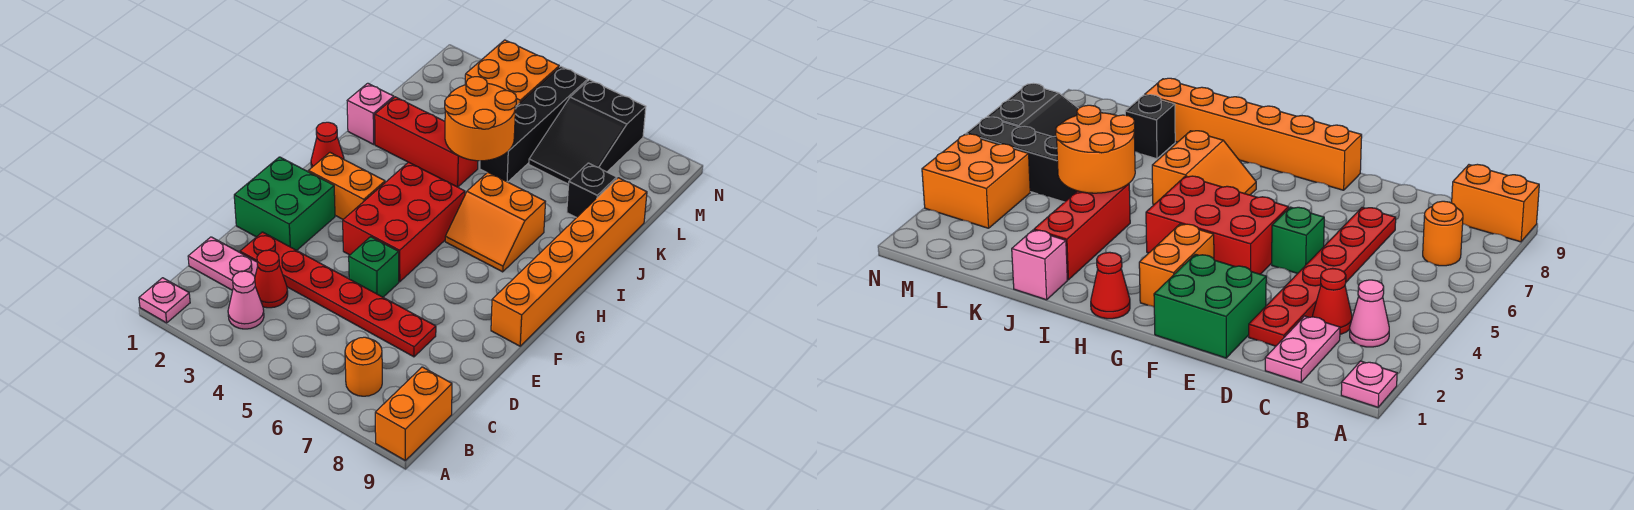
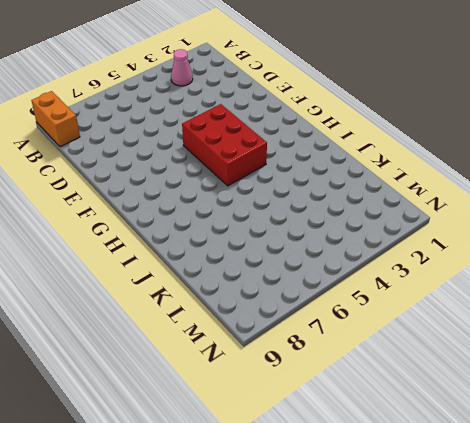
none -> pink 1x1 plate [139,278,190,323]
none -> orange 1x1 round brick [345,337,382,396]
none -> pink 1x2 plate [188,237,258,291]

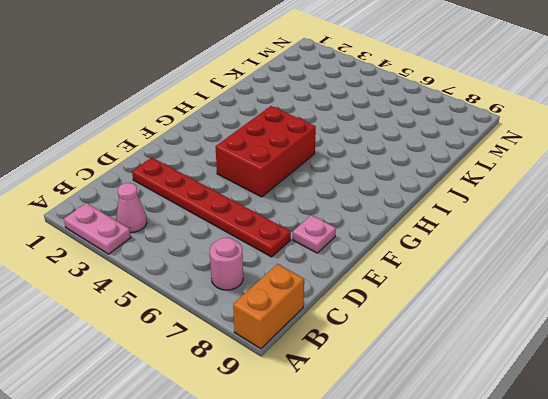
pink 1x2 plate [64,203,131,254] -> pink 1x2 plate moved to [188,237,258,291]
pink 1x1 round brick [210,238,243,290] -> orange 1x1 round brick [345,337,382,396]
pink 1x1 plate [293,215,336,253] -> pink 1x1 plate moved to [139,278,190,323]
none -> red 1x1 cone [255,250,288,308]
none -> green 2x2 brick [234,157,335,250]
none -> green 1x1 brick [349,237,399,297]

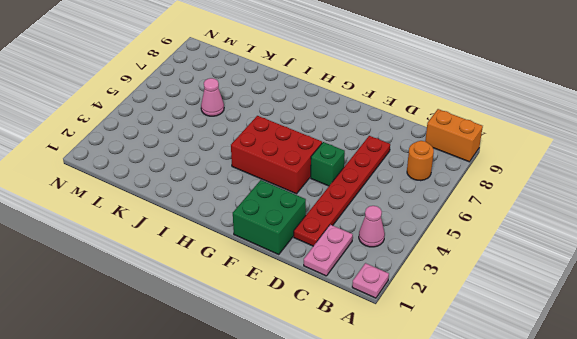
pink 1x1 cone [201,78,224,116] -> none
none -> red 1x1 cone [255,250,288,308]
none -> orange 1x6 brick [491,178,647,346]
none -> orange 1x2 brick [308,153,385,219]

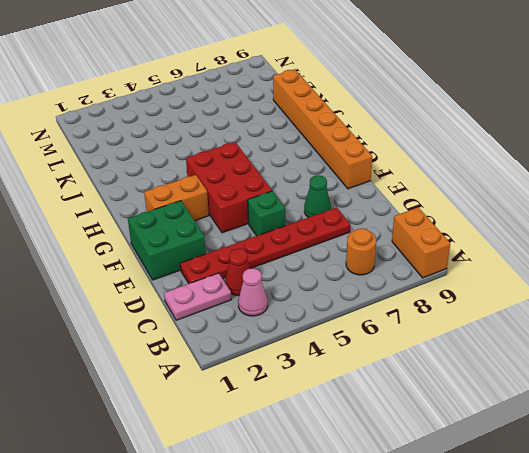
green 1x1 cone [304,175,331,218] -> none
none -> pink 1x1 plate [139,278,190,323]
none -> red 1x1 cone [311,122,344,168]
none -> orange 2x2 slope [445,172,545,272]

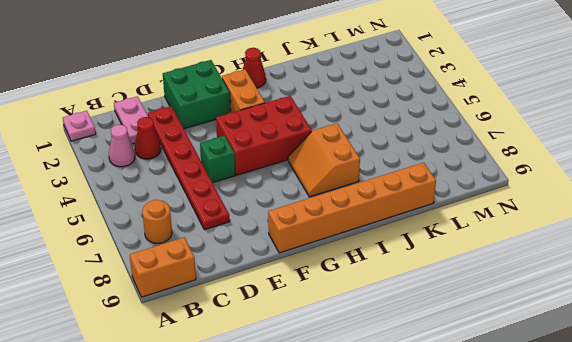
none -> pink 1x1 brick [347,83,394,145]
none -> red 1x3 brick [375,97,478,187]
none -> black 1x4 brick [480,66,588,182]

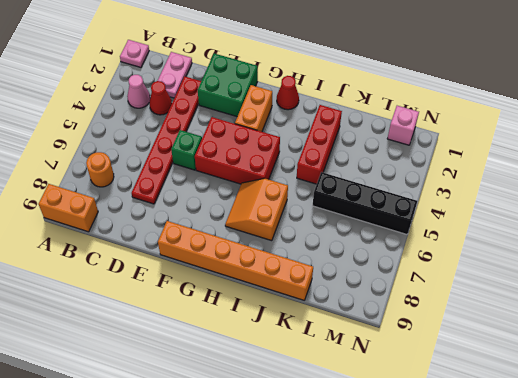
pink 1x1 brick [387,106,419,145] -> pink 1x1 brick moved to [347,83,394,145]
none -> black 1x1 brick [567,163,617,218]
none -> black 2x3 slope [529,80,646,184]
none -> orange 2x2 brick [465,40,559,106]

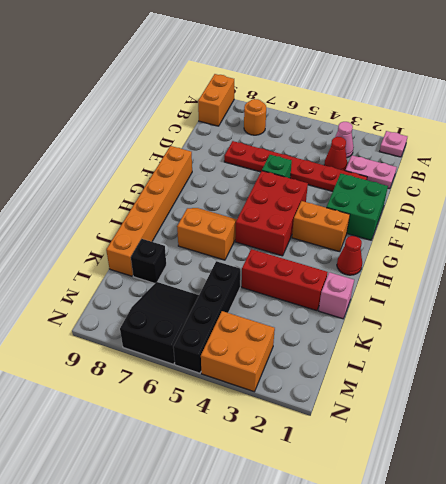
none -> orange 2x2 round brick [445,77,517,161]

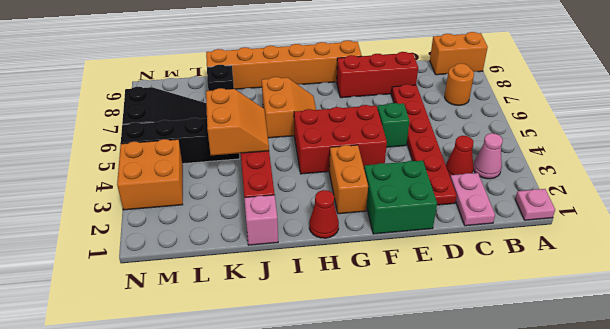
red 1x3 brick [337,52,418,98] -> none
orange 2x2 slope [206,88,269,155] -> orange 2x2 round brick [445,77,517,161]

